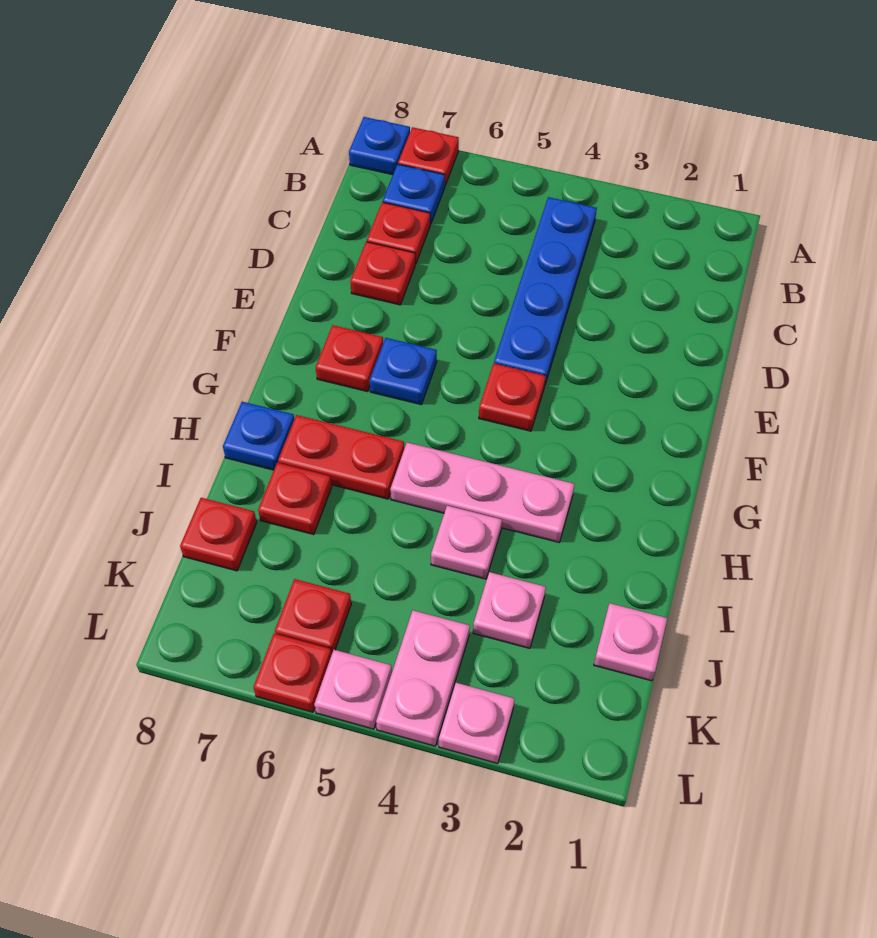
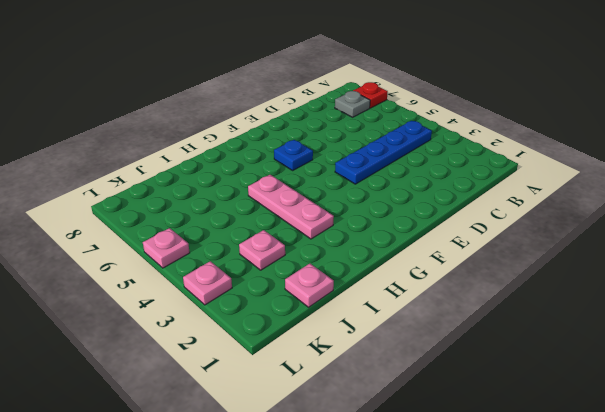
grey 1x1 plate [335,91,370,117] -> blue 1x1 plate [383,164,445,224]
none -> blue 1x1 plate [349,117,410,175]
none -> red 1x1 plate [367,202,430,264]
none -> red 1x1 plate [350,242,415,305]

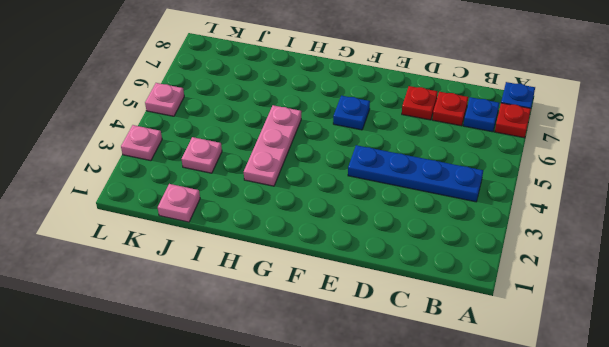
none -> red 1x1 plate [479,363,546,431]
none -> red 1x1 plate [316,325,383,391]
none -> red 1x2 plate [278,415,404,499]

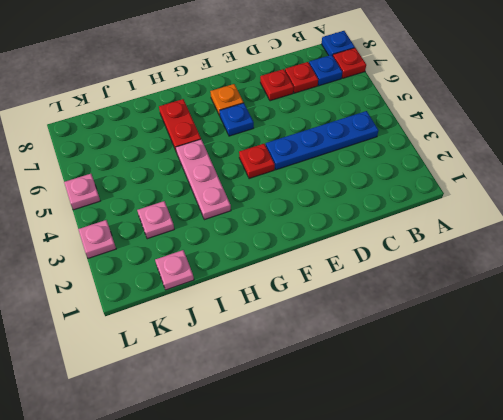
orange 1x1 plate [210,84,244,116] -> red 1x1 plate [316,325,383,391]
none -> blue 1x1 plate [223,402,294,470]
none -> pink 1x1 plate [431,506,502,579]
none -> red 1x1 plate [258,463,332,535]

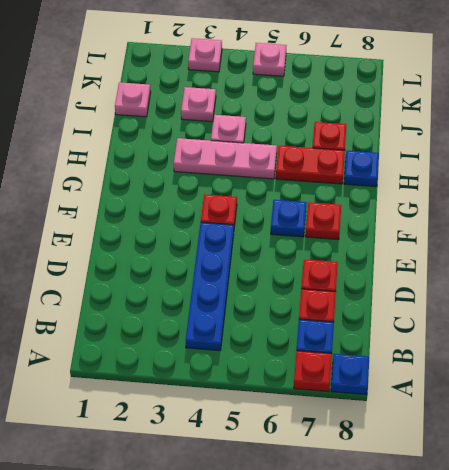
none -> red 1x1 plate [180,498,257,571]
none -> pink 1x2 plate [376,610,470,746]
none -> red 1x1 plate [275,579,351,654]

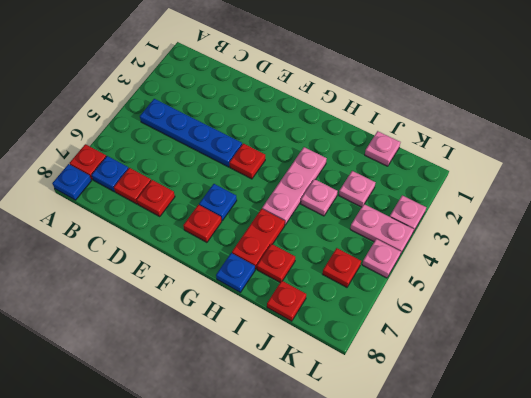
none -> red 1x1 plate [253,634,332,712]

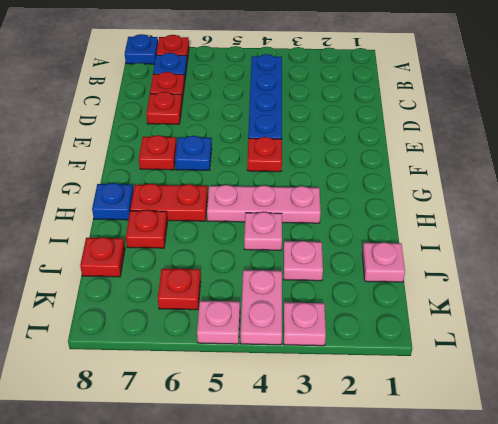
none -> red 1x1 plate [253,634,332,712]

